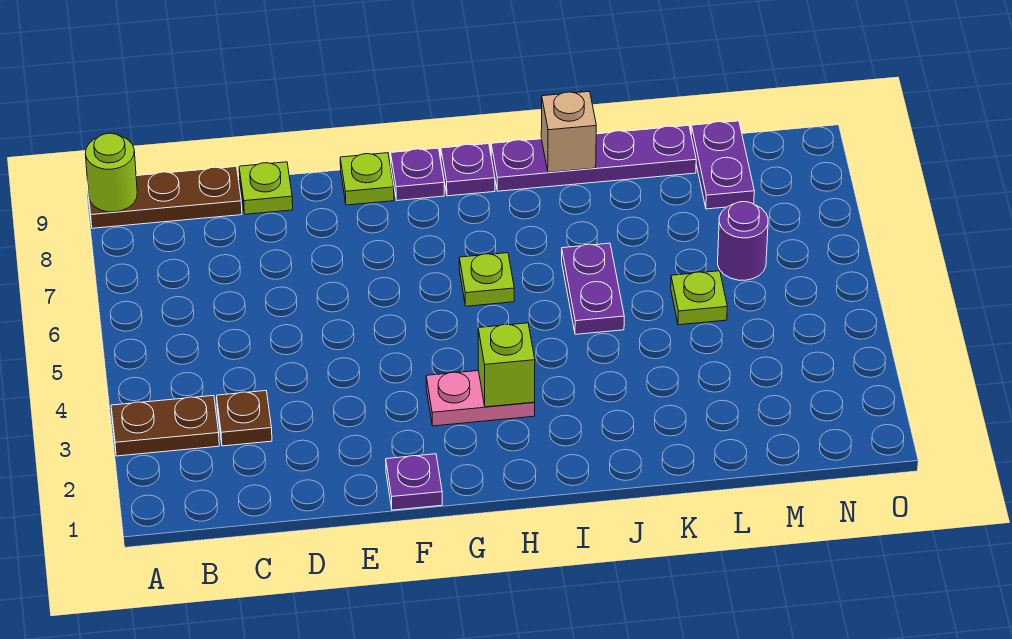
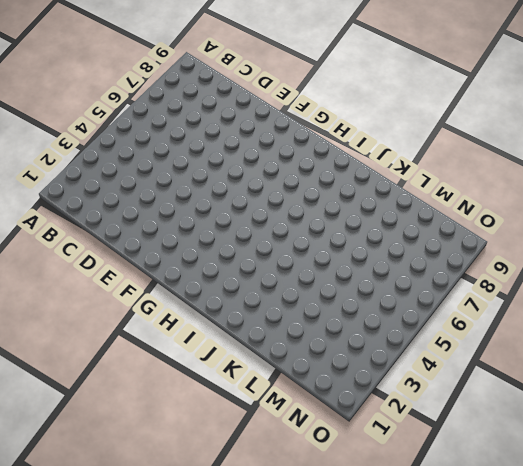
none -> brown 1x2 plate [111,395,219,456]
none -> brown 1x3 plate [87,167,242,228]
none -> brown 1x1 plate [217,391,272,446]

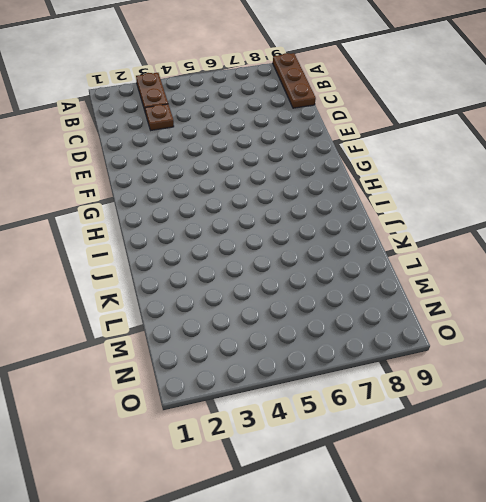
none -> lime 1x1 plate [239,162,293,214]
none -> purple 1x1 plate [386,454,442,510]
none -> lime 1x1 plate [340,153,394,205]

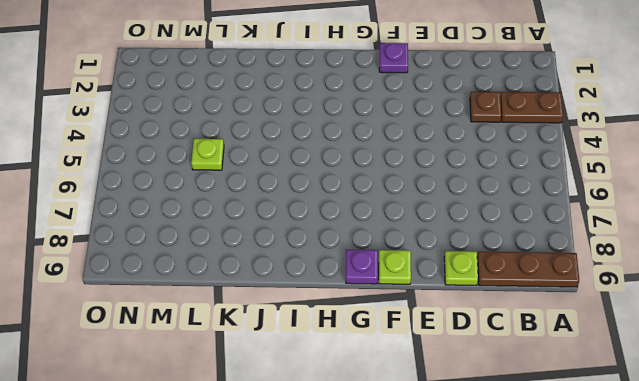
none -> pink 1x2 plate [426,371,535,426]
none -> lime 1x1 plate [459,253,514,306]
none -> purple 1x1 plate [441,144,495,196]

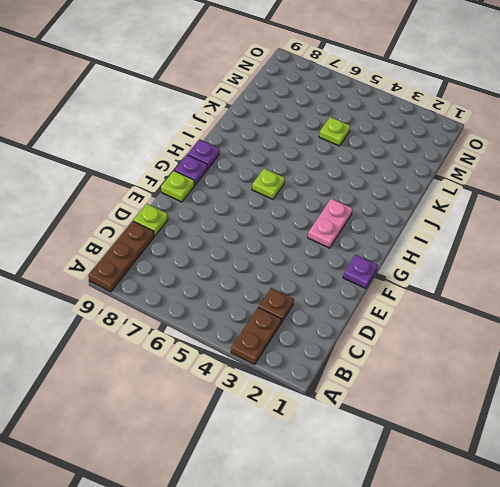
none -> purple 1x4 plate [491,125,696,191]
none -> purple 1x2 plate [562,243,624,334]
none -> purple 1x1 round brick [718,202,768,280]

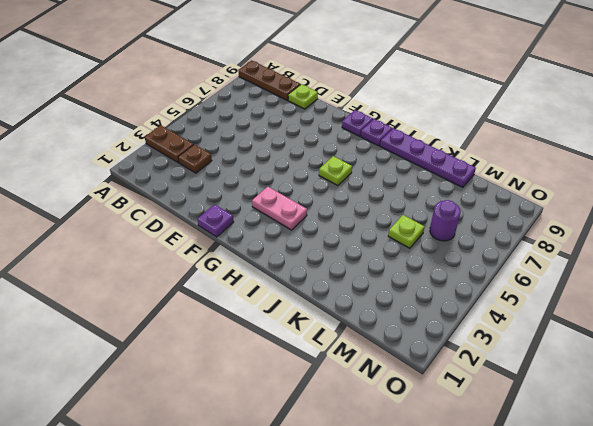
none -> lime 1x1 plate [340,153,394,205]
none -> purple 1x2 plate [562,243,624,334]
none -> purple 1x2 plate [691,121,754,209]

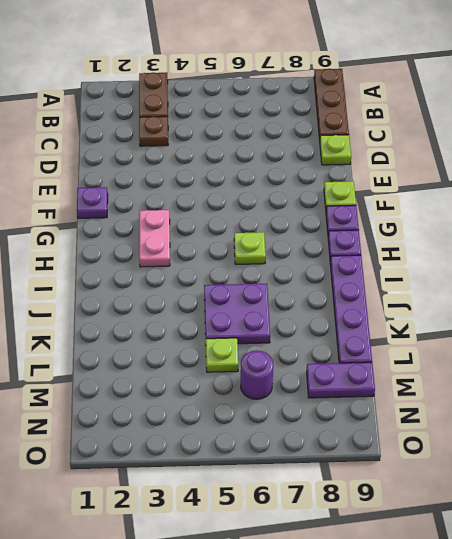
purple 2x2 plate [204,283,270,344] -> purple 1x2 plate [562,243,624,334]
none -> lime 1x1 round brick [85,133,137,212]
none -> lime 1x1 brick [478,323,535,407]
none -> tan 1x1 brick [541,91,596,172]

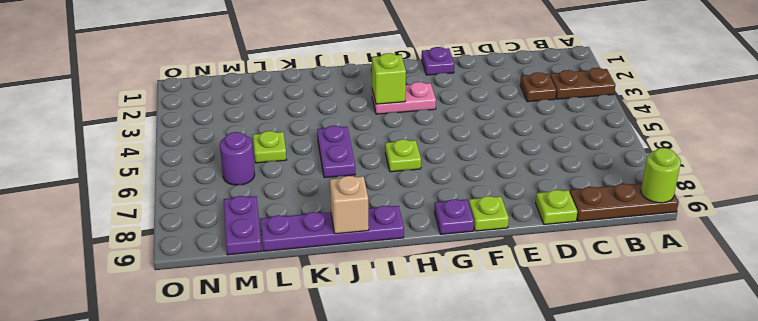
none -> purple 1x1 plate [441,144,495,196]

